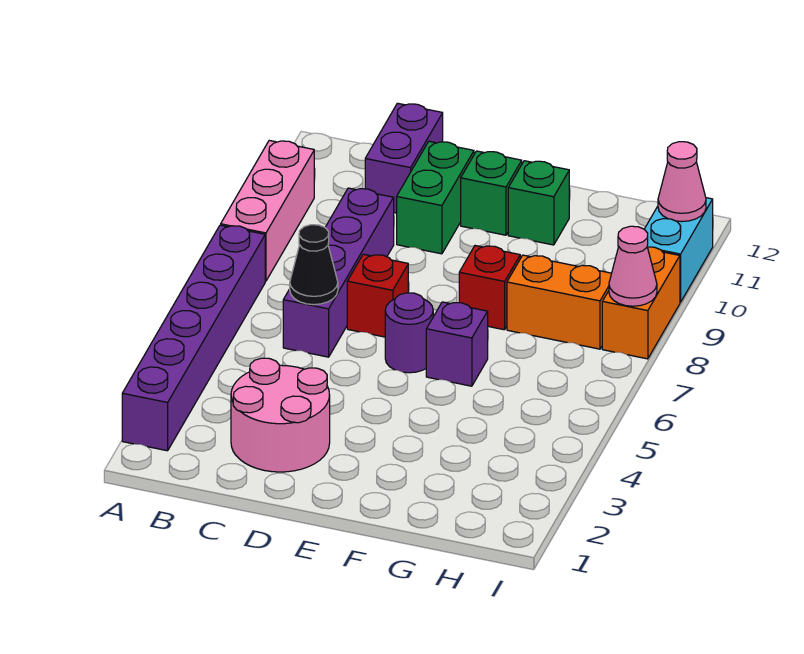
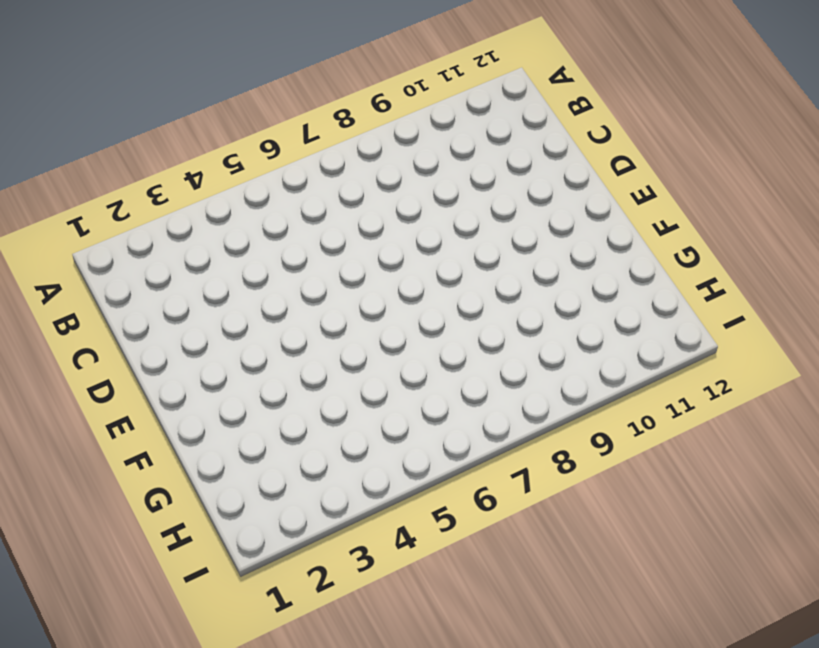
none -> purple 1x6 brick [122,225,265,451]
none -> pink 1x3 brick [221,140,314,281]
none -> pink 2x2 round brick [231,358,330,472]

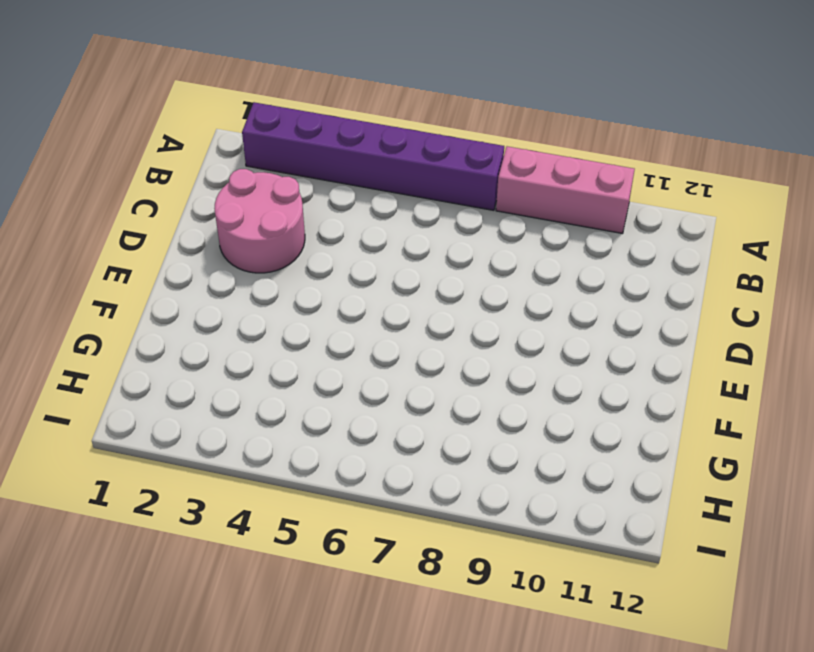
none -> purple 1x4 brick [283,188,394,357]
none -> purple 1x2 brick [365,103,443,213]
none -> red 1x1 brick [347,254,408,337]

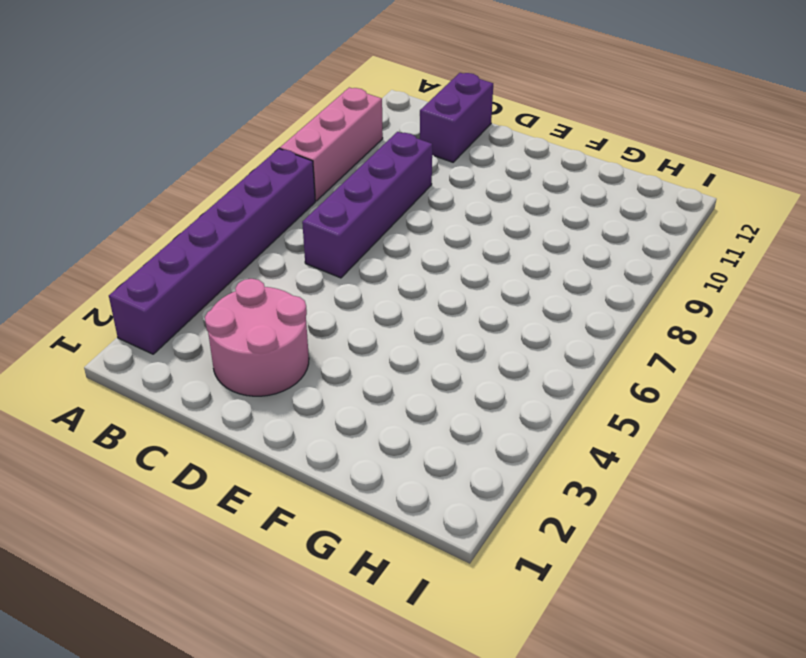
none -> red 1x1 brick [347,254,408,337]
none -> green 1x2 brick [397,141,474,254]
none -> purple 1x1 round brick [385,293,433,373]

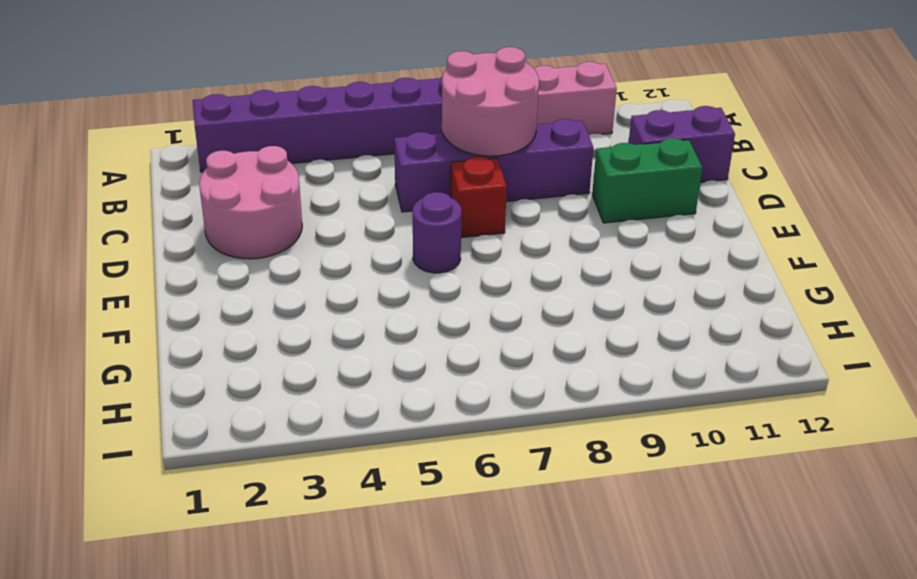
pink 2x2 round brick [442,47,539,156] -> none
none -> green 1x1 brick [461,151,522,235]
none -> purple 1x1 brick [426,302,488,386]
none -> red 1x1 brick [459,246,520,330]

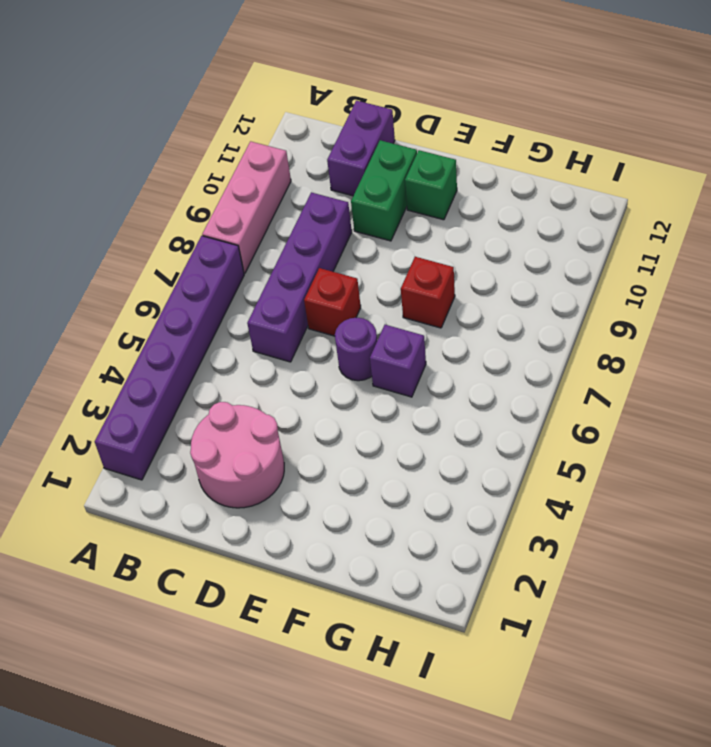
none -> green 1x1 brick [508,161,569,245]
none -> orange 1x2 brick [507,255,612,349]
none -> orange 1x2 brick [602,247,680,359]

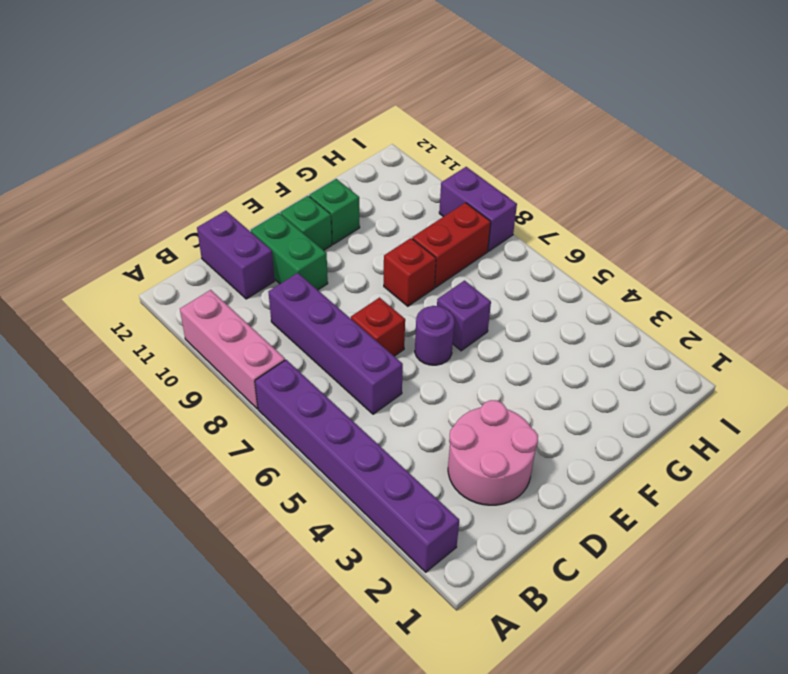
red 1x2 brick [412,203,491,287] -> orange 1x2 brick [507,255,612,349]
purple 1x2 brick [439,167,517,251] -> orange 1x2 brick [602,247,680,359]
none -> cyan 1x2 brick [645,198,713,302]
none -> black 1x1 cone [290,225,338,305]
none -> pink 1x1 cone [609,226,657,306]

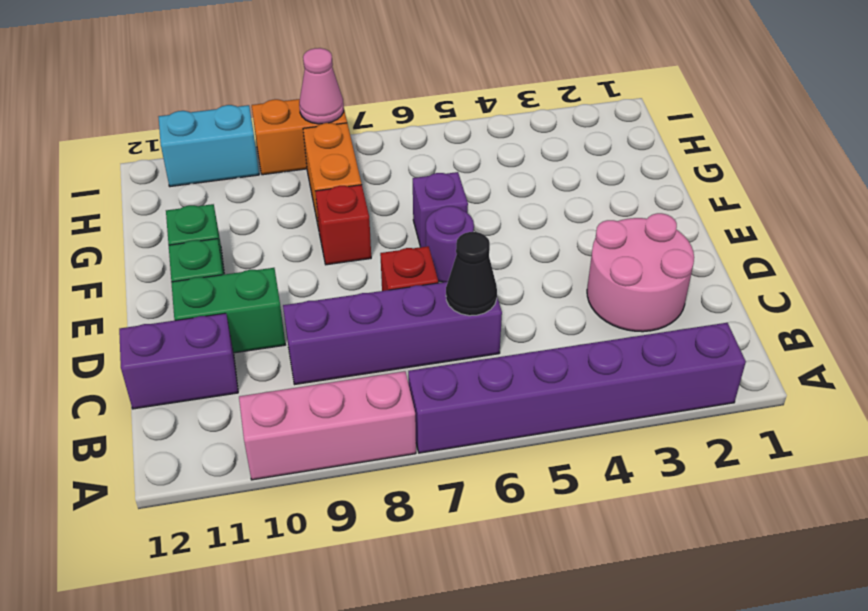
none -> pink 1x1 cone [658,142,706,222]

